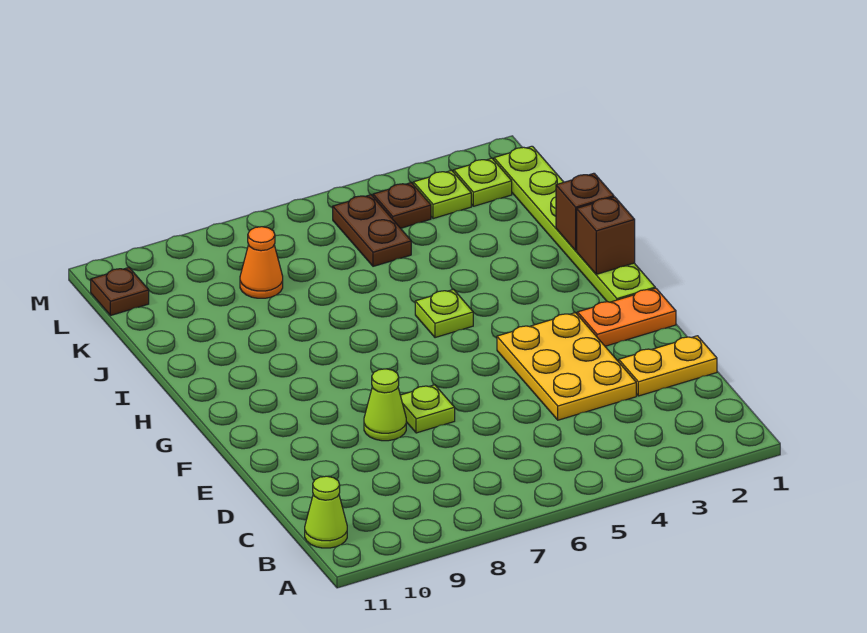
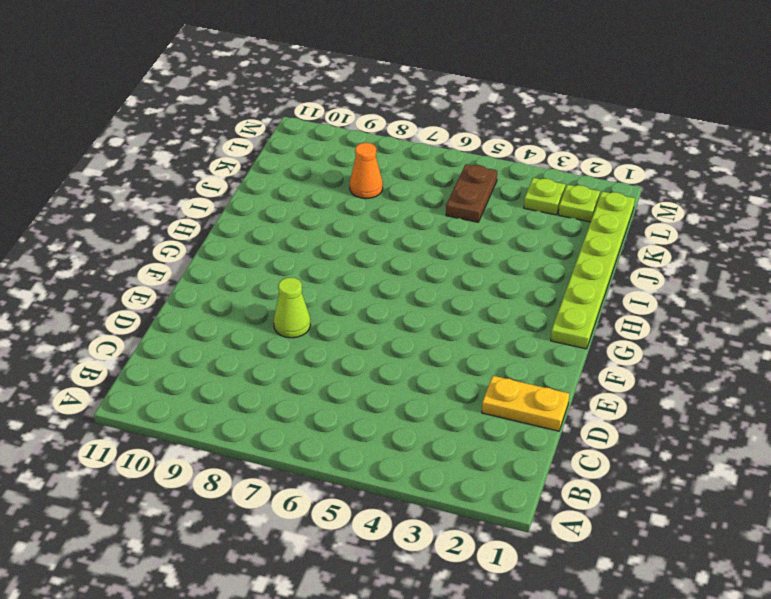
none -> lime 1x1 cone [305,476,347,548]
none -> yellow 2x3 plate [497,313,636,420]
none -> lime 1x1 plate [400,385,455,433]

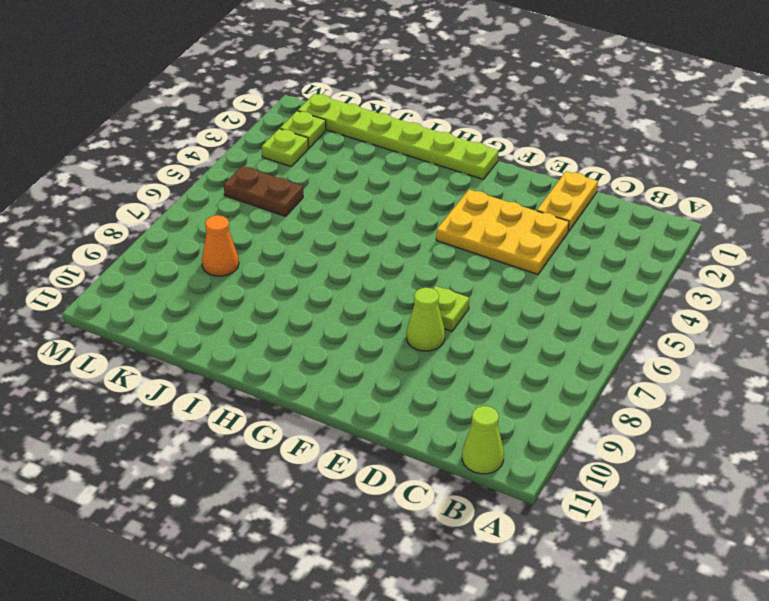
none -> orange 1x2 plate [577,288,676,346]
none -> lime 1x1 plate [415,289,473,338]
none -> brown 1x1 plate [373,183,431,228]

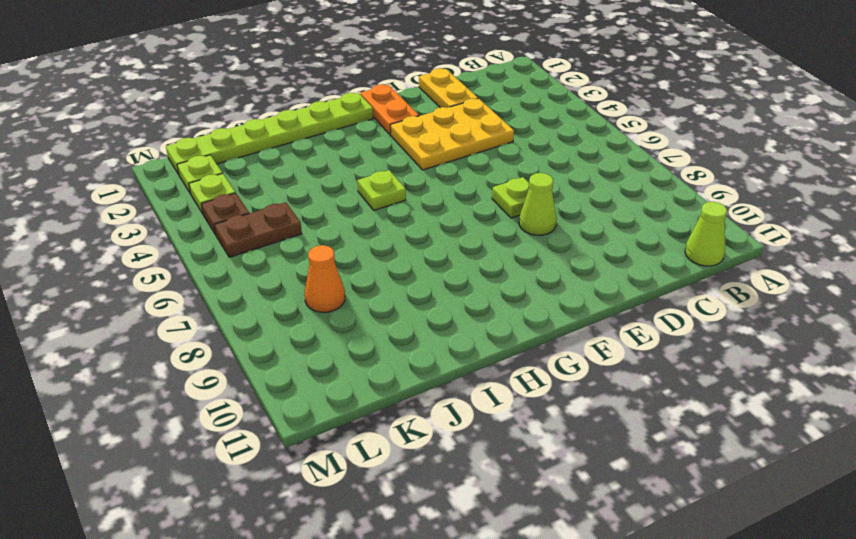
none -> brown 1x1 plate [91,268,149,316]
none -> brown 1x1 brick [577,197,635,274]
none -> brown 1x1 brick [556,173,614,251]

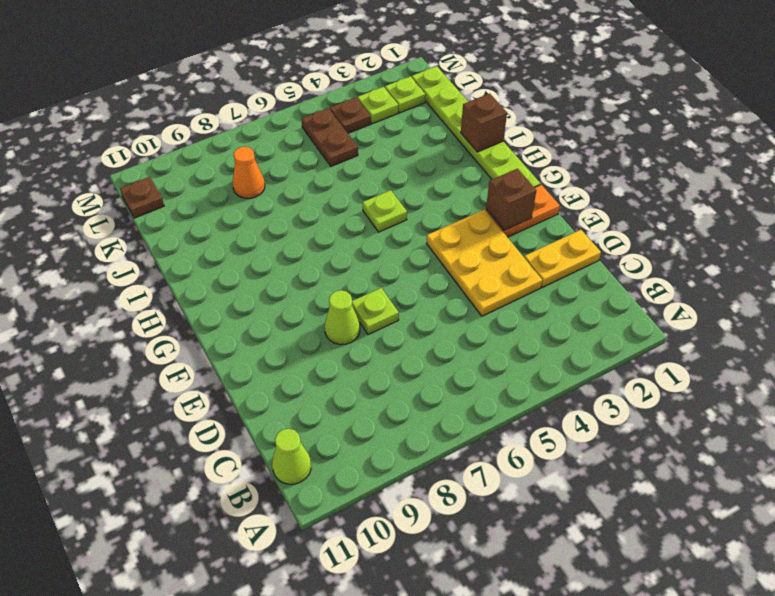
brown 1x1 brick [486,169,536,230] -> brown 1x1 brick moved to [577,197,635,274]

